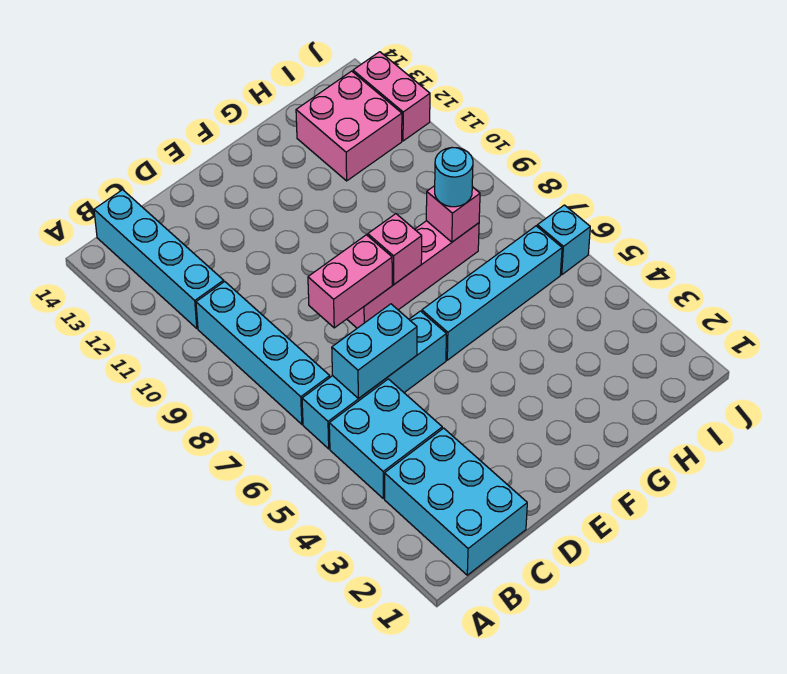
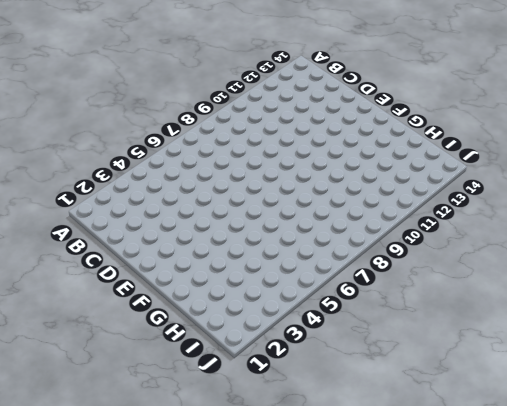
none -> cyan 2x3 brick [385,428,527,575]
none -> cyan 2x2 brick [329,379,442,499]
none -> cyan 1x4 brick [302,311,446,449]

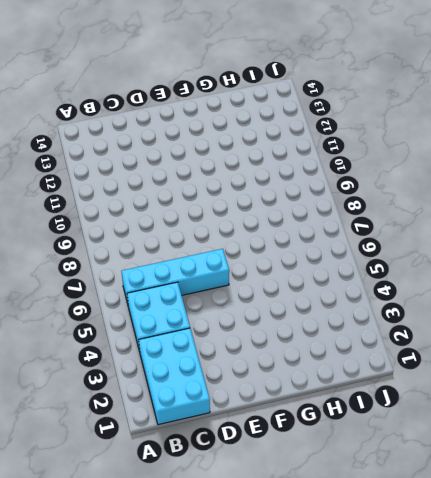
none -> cyan 1x4 brick [196,282,330,424]
none -> cyan 1x4 brick [94,190,224,328]
none -> pink 1x4 brick [347,221,479,328]

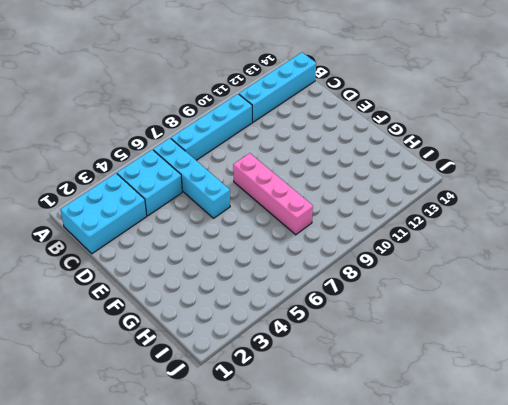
none -> cyan 1x4 brick [422,226,562,360]
none -> pink 2x2 brick [296,71,402,181]
none -> cyan 1x1 brick [537,205,590,275]

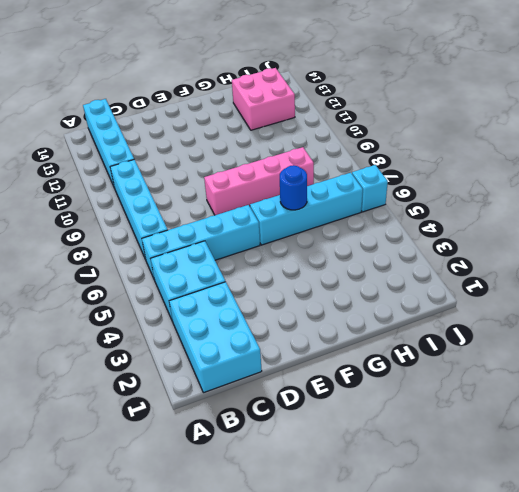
blue 1x1 round brick [280,165,307,210] -> none
none -> pink 1x2 brick [353,52,430,141]
none -> cyan 1x2 brick [332,304,417,398]
none -> pink 1x2 brick [308,235,392,328]

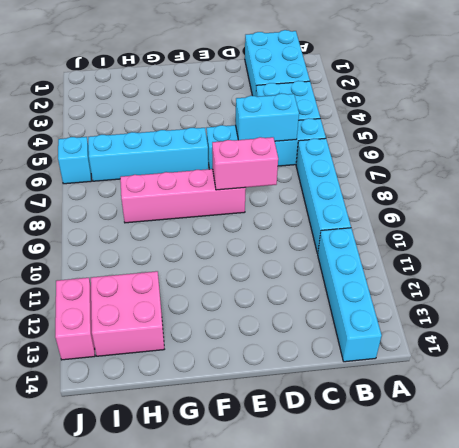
none -> pink 1x1 brick [368,214,422,284]
none -> pink 1x1 brick [426,186,480,242]
none -> cyan 1x1 round brick [435,148,473,207]

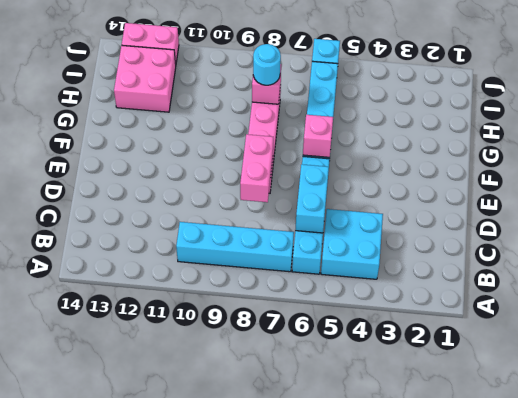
pink 1x1 brick [303,115,333,157] -> pink 1x1 brick moved to [368,214,422,284]
none -> cyan 2x3 brick [385,428,527,575]
none -> cyan 1x4 brick [94,190,224,328]

